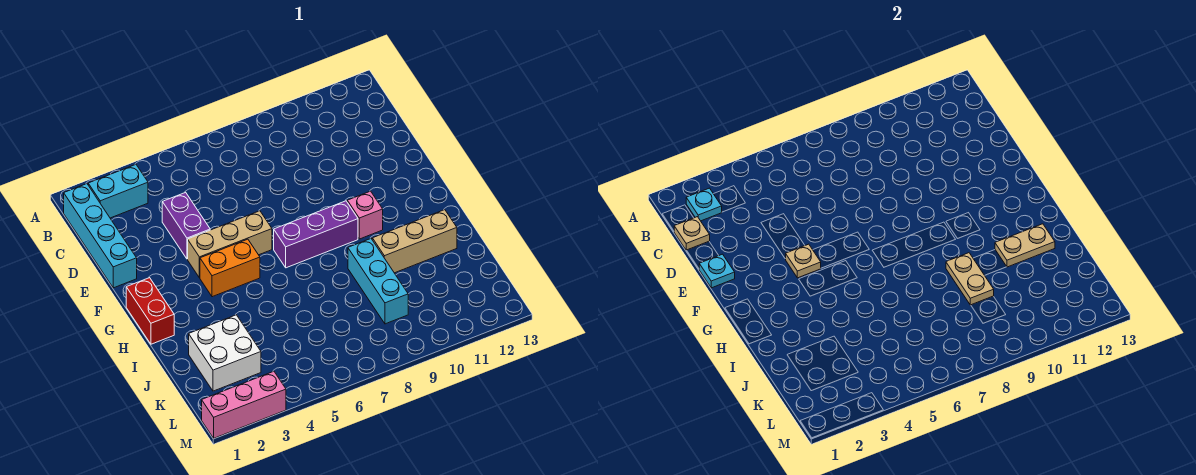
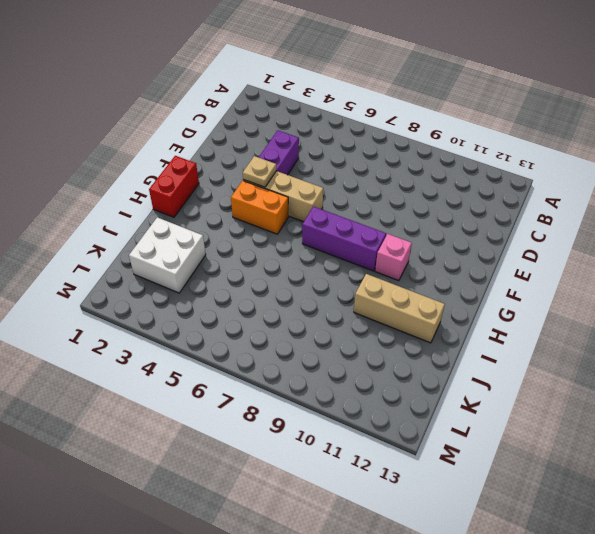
none -> cyan 1x4 brick [64,184,137,288]
none -> cyan 1x2 brick [88,165,148,218]
none -> cyan 1x3 brick [348,239,408,324]

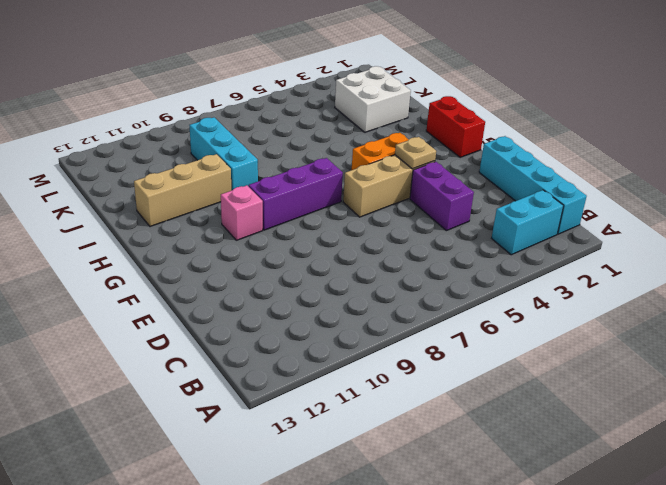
none -> pink 1x3 brick [202,371,286,438]
none -> cyan 1x1 plate [686,188,722,221]
none -> tan 1x1 plate [674,217,710,250]

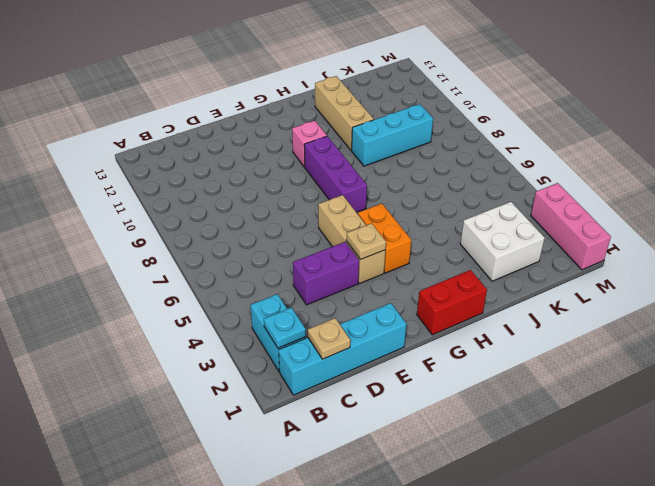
none -> cyan 1x1 plate [699,254,735,288]
none -> tan 1x2 plate [946,253,994,305]
none -> tan 1x2 plate [995,224,1055,267]

